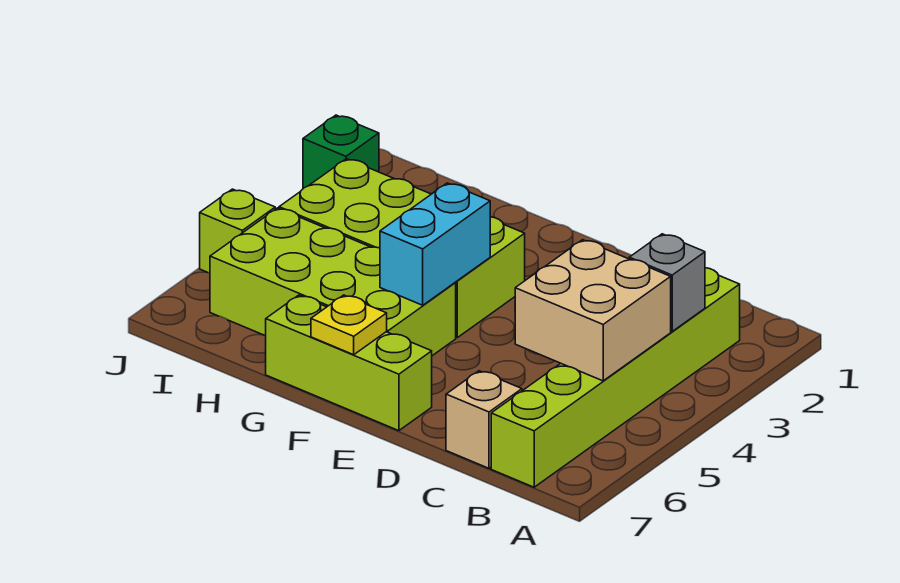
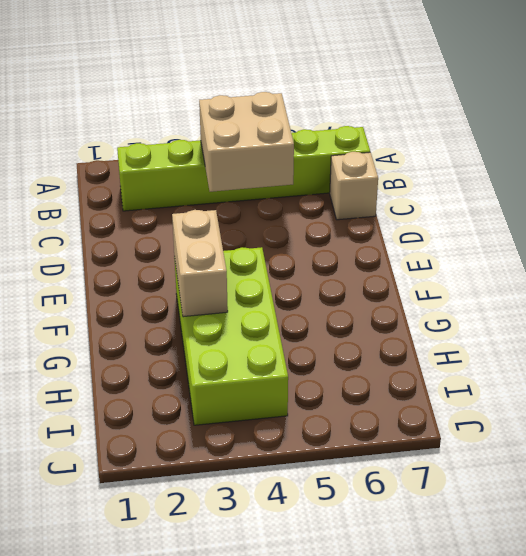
tan 1x2 brick [172,210,228,317] -> none
none -> lime 1x3 brick [266,295,432,431]
none -> lime 2x4 brick [210,208,456,356]

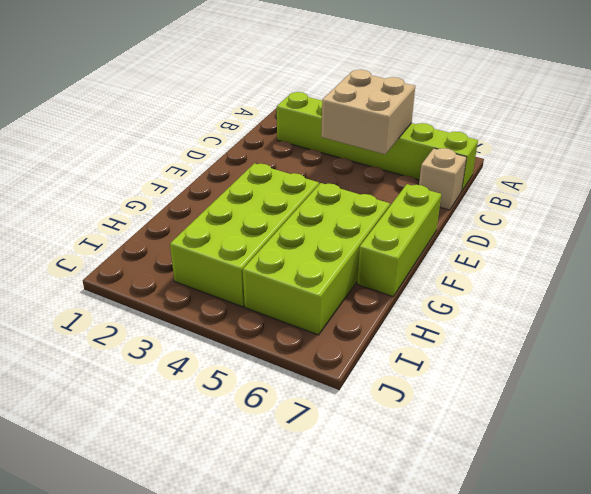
none -> green 1x1 brick [303,115,379,188]
none -> lime 1x1 brick [200,189,275,273]

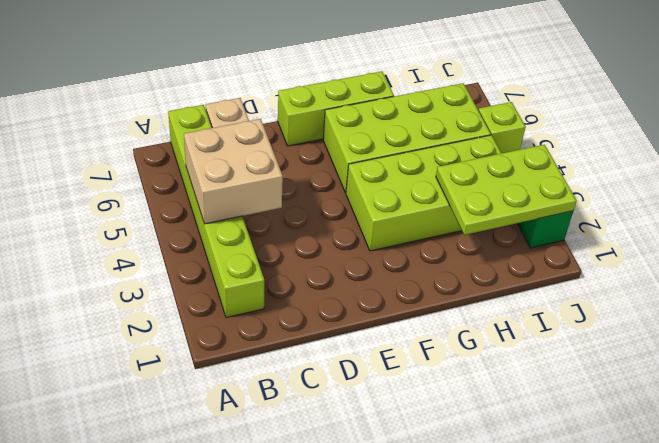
lime 2x3 plate [436,145,577,235] -> none
none -> grey 1x1 brick [629,234,705,331]
none -> cyan 1x2 brick [380,183,490,305]

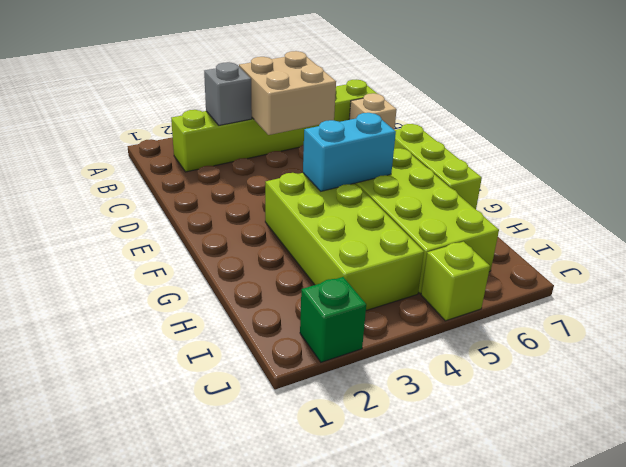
none -> yellow 1x1 plate [311,295,387,355]

